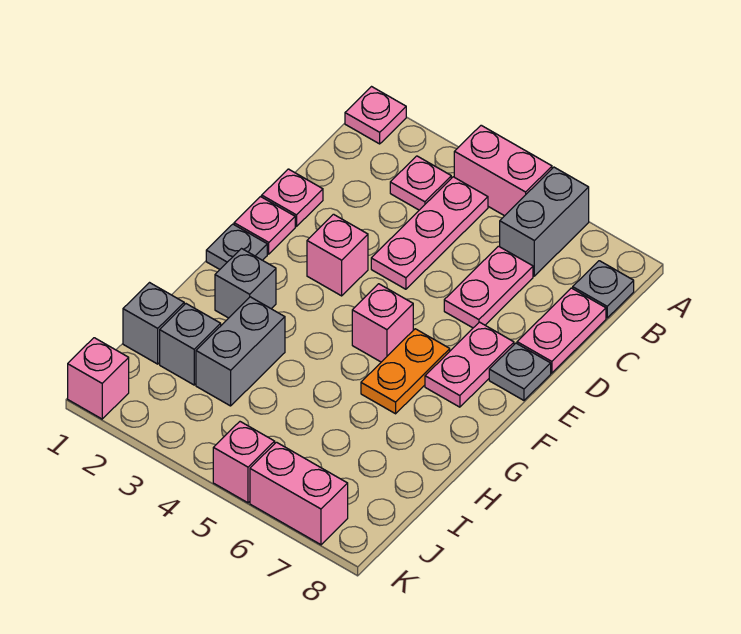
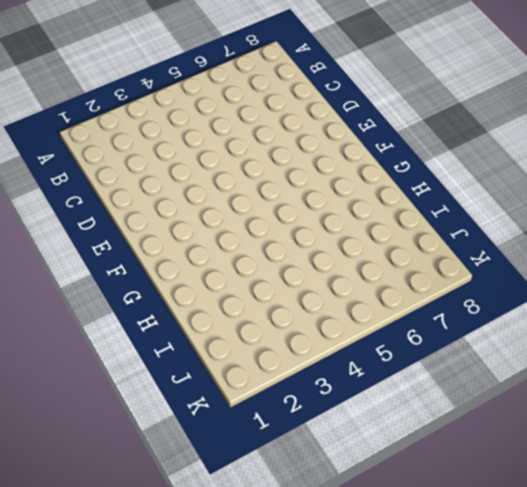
none -> pink 1x1 plate [345,87,406,144]
none -> pink 1x2 brick [454,125,552,216]
none -> grey 1x2 brick [500,167,589,276]

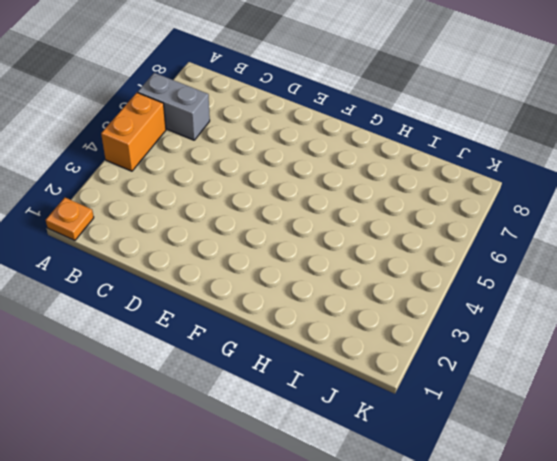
orange 1x1 plate [46,198,94,240] -> pink 1x1 plate [345,87,406,144]
orange 1x2 brick [101,93,166,171] -> pink 1x2 brick [454,125,552,216]
none -> pink 1x1 plate [390,156,451,210]
none -> pink 1x3 plate [371,177,488,289]
none -> grey 1x1 plate [573,261,634,318]

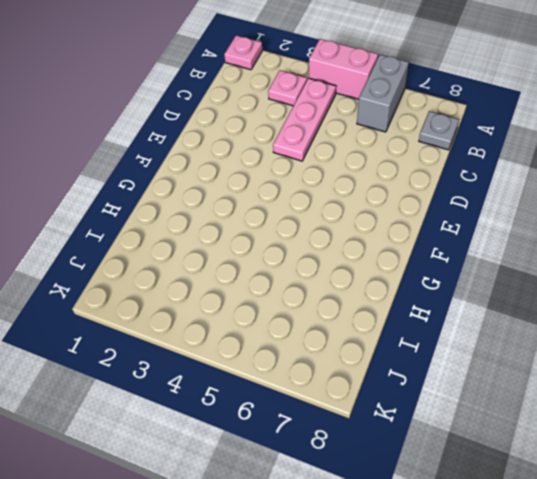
none -> pink 1x2 plate [444,246,533,328]
none -> pink 1x2 plate [517,288,606,373]
none -> pink 1x1 plate [262,169,323,227]

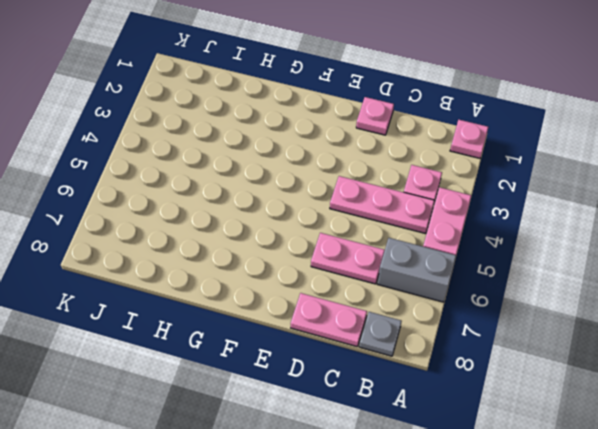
none -> pink 1x1 plate [234,197,295,254]
none -> pink 1x1 brick [307,214,368,296]
none -> pink 1x2 plate [425,322,514,407]

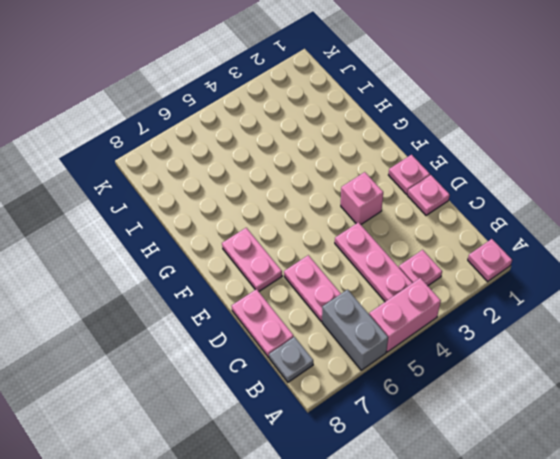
none -> grey 1x1 plate [489,343,551,400]
none -> grey 1x1 plate [206,224,267,269]
none -> pink 1x1 brick [352,284,413,362]

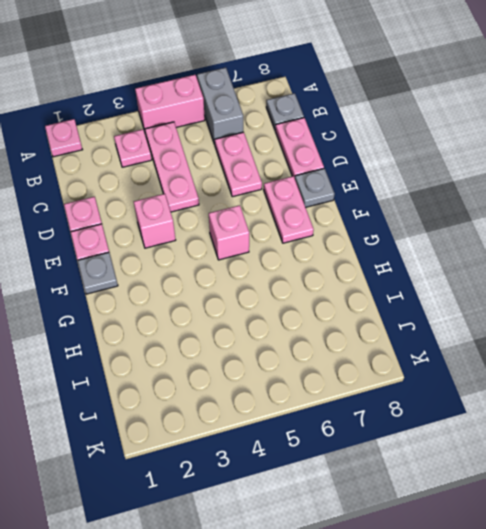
none -> orange 1x2 plate [361,329,450,414]
none -> grey 1x1 brick [215,249,276,318]
none -> grey 1x2 brick [196,297,285,406]

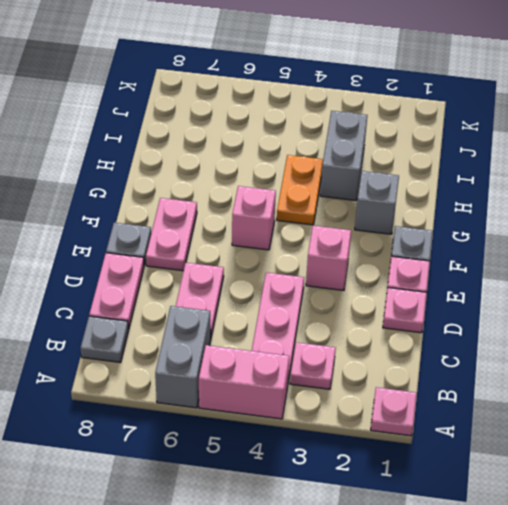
orange 1x2 plate [277,155,323,225] -> orange 1x2 plate moved to [361,329,450,414]
none -> grey 1x1 brick [123,283,184,364]
none -> grey 1x1 brick [160,304,221,385]
none -> pink 1x1 brick [68,338,129,419]

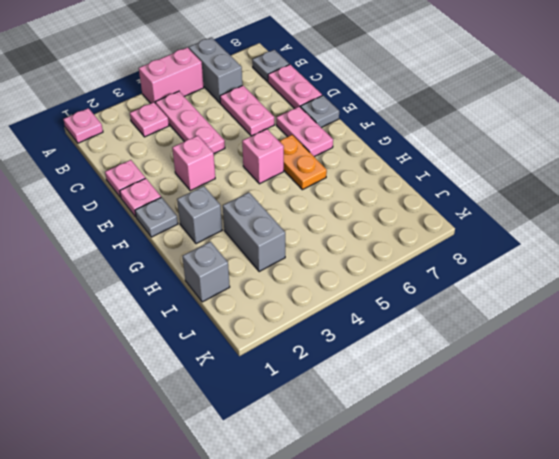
none -> grey 1x1 brick [160,304,221,385]
none -> pink 1x1 brick [68,338,129,419]
none -> pink 1x1 brick [213,422,275,503]

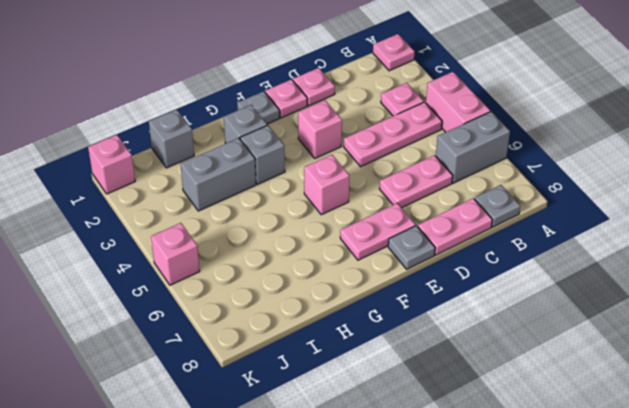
grey 1x1 brick [240,125,285,184] -> grey 1x1 brick moved to [160,304,221,385]
none -> orange 1x2 plate [361,329,450,414]
none -> pink 1x2 brick [250,442,348,545]

